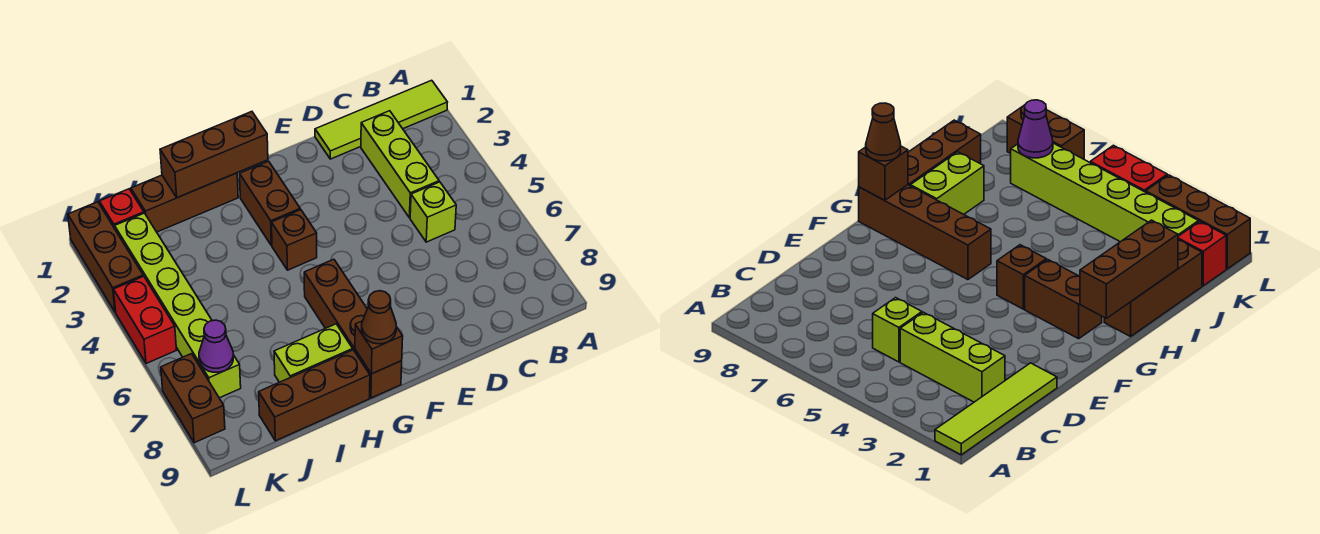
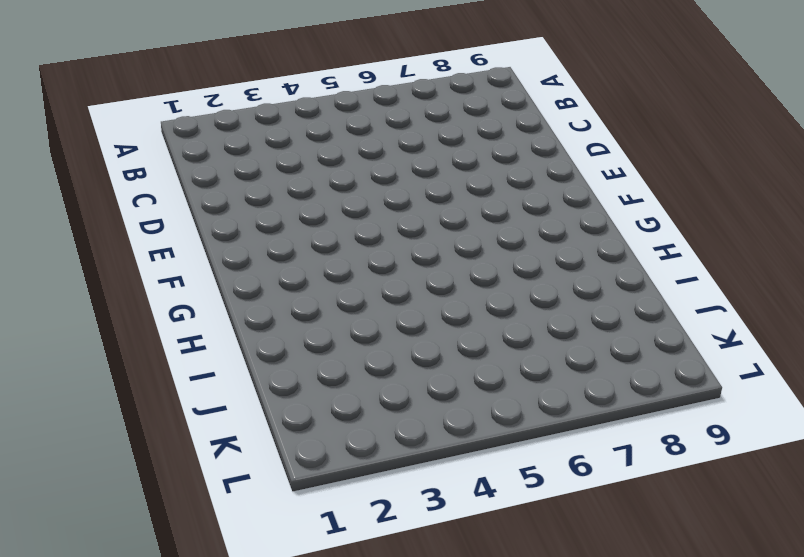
none -> lime 1x4 tile [315,80,448,159]
none -> lime 1x3 brick [361,111,439,218]
none -> lime 1x1 brick [410,182,456,242]

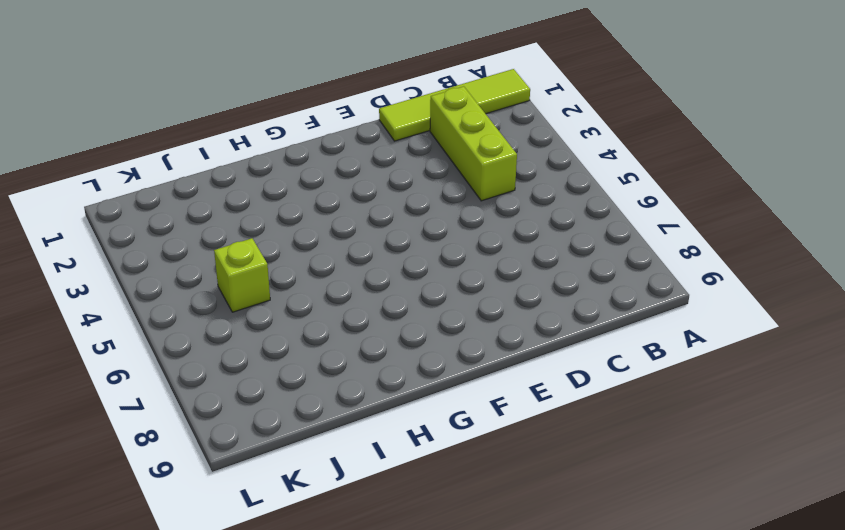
lime 1x1 brick [214,238,270,312] -> lime 1x1 brick moved to [410,182,456,242]
none -> brown 1x2 brick [240,161,300,246]
none -> brown 1x1 brick [272,210,317,270]
none -> brown 1x4 brick [304,259,402,398]

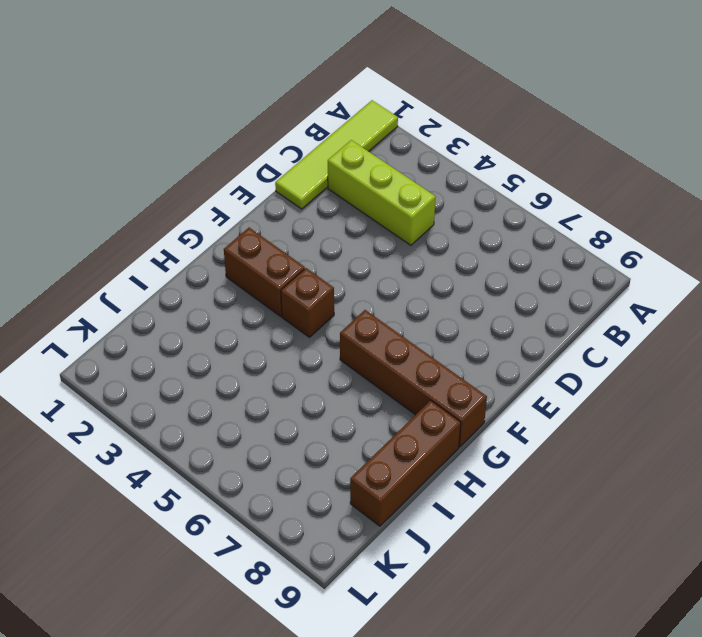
none -> lime 1x1 brick [410,182,456,242]
none -> brown 1x3 brick [131,173,238,232]
none -> lime 1x2 brick [274,324,353,382]

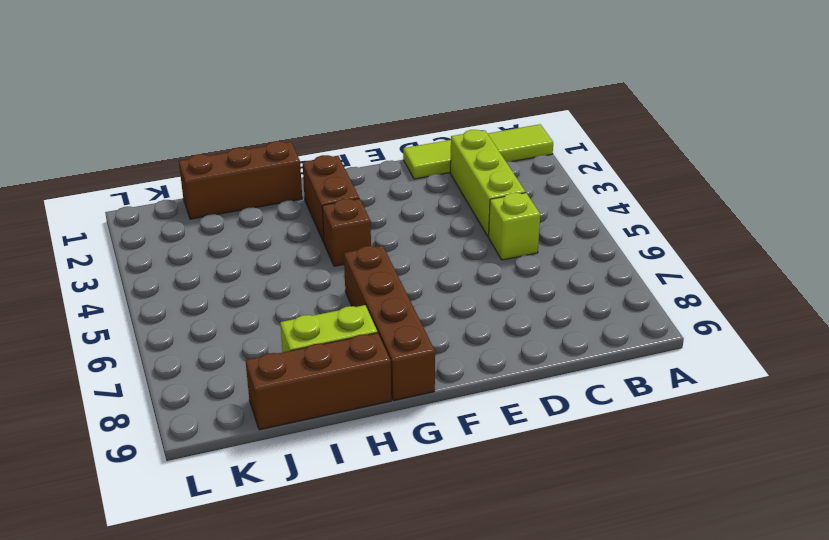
none -> red 1x1 brick [99,189,144,229]
none -> lime 1x6 brick [115,213,241,398]
none -> brown 1x3 brick [68,202,143,312]

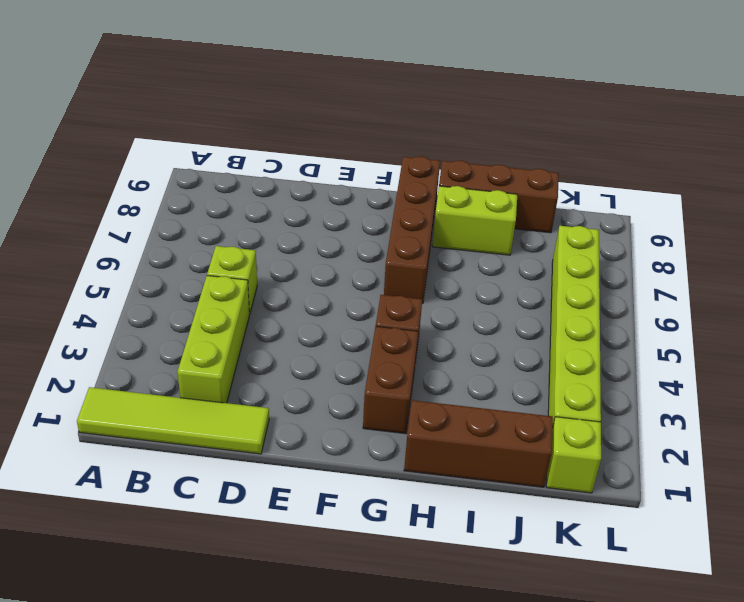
lime 1x1 brick [546,417,601,493] -> red 1x1 brick [99,189,144,229]
none -> brown 1x3 brick [68,202,143,312]
none -> red 1x2 brick [114,276,176,363]
none -> brown 1x2 brick [161,354,225,443]

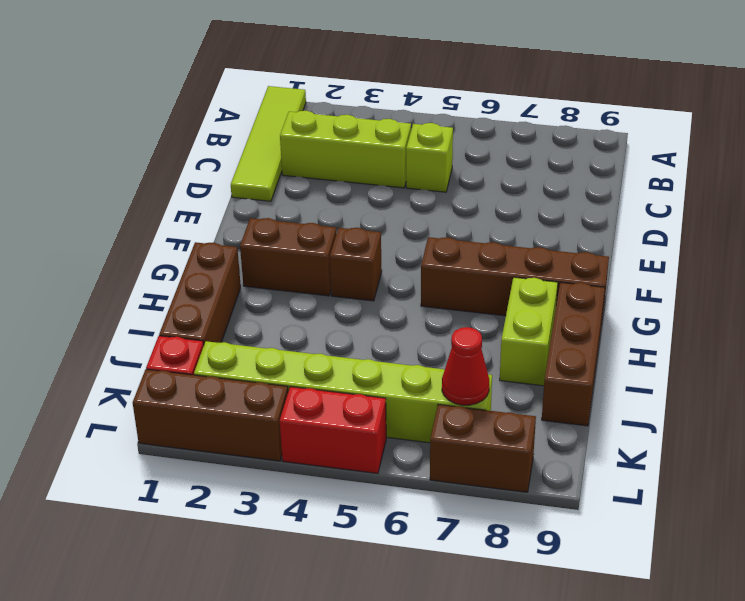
red 1x1 cone [442,327,489,405] -> purple 1x1 cone [199,320,233,372]
none -> brown 1x3 brick [160,112,268,198]
none -> brown 1x1 brick [355,321,403,374]
none -> brown 1x1 cone [362,291,396,344]

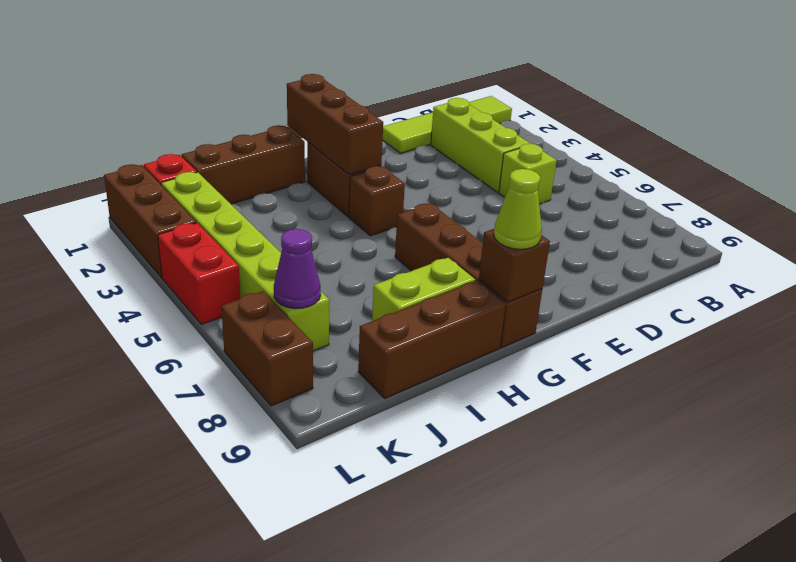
brown 1x3 brick [287,74,383,175] -> brown 1x3 brick turned to [160,112,268,198]
lime 1x1 cone [494,169,542,249] -> brown 1x1 cone [362,291,396,344]

